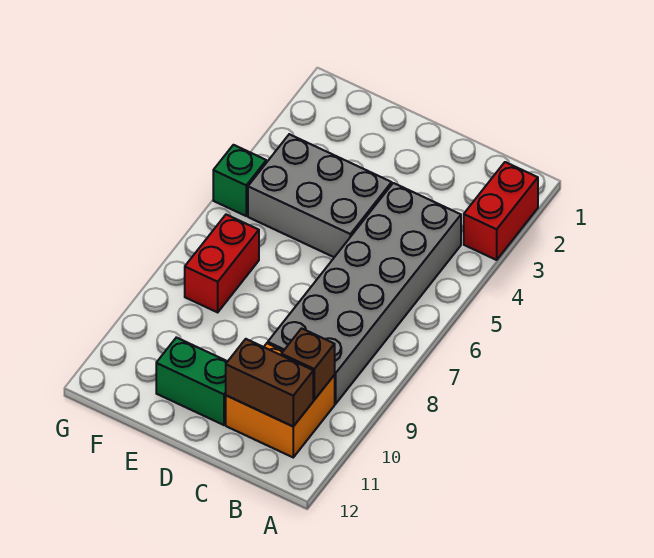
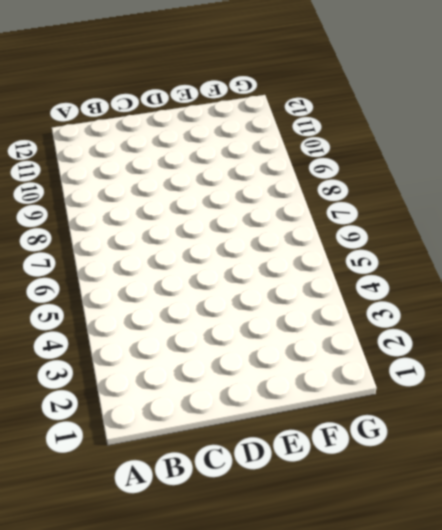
none -> red 1x2 brick [464,162,538,260]
none -> grey 2x6 brick [268,183,461,404]

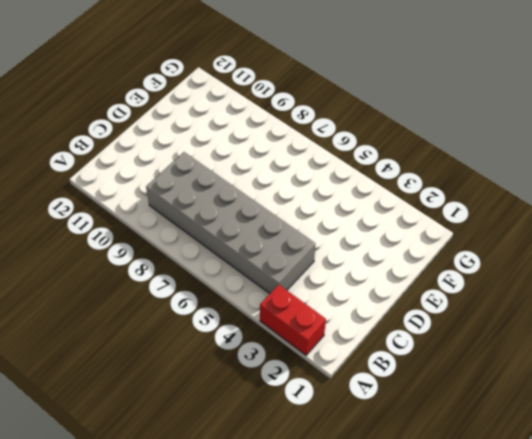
none -> orange 2x2 brick [226,343,335,457]
none -> grey 2x3 brick [248,134,392,257]

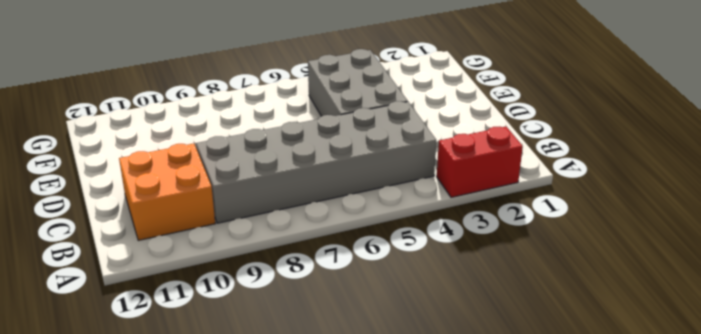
none -> green 1x2 brick [156,337,228,425]
none -> red 1x2 brick [185,215,259,312]

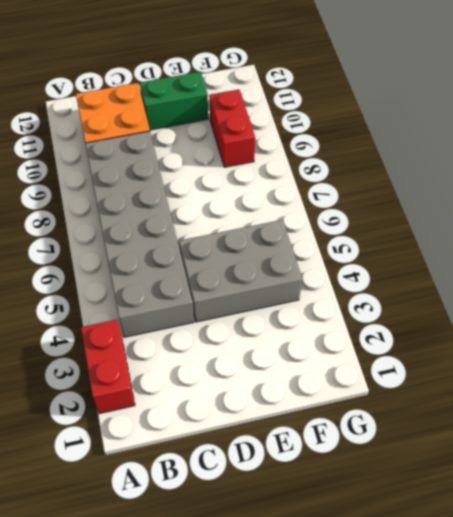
red 1x2 brick [209,89,255,167] -> red 1x2 brick moved to [185,215,259,312]
none -> green 1x1 brick [213,145,266,216]
none -> brown 1x1 brick [281,328,335,400]

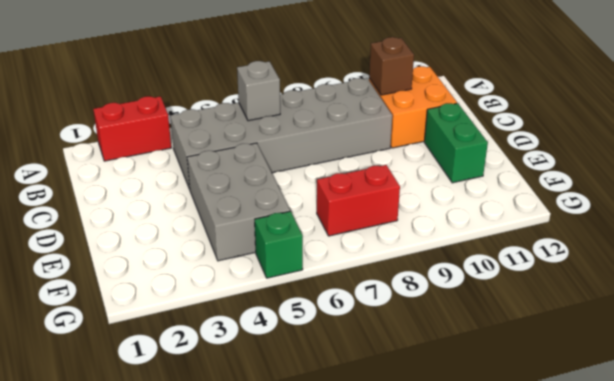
grey 1x1 brick [237,61,280,121] -> none
none -> brown 1x2 brick [226,339,313,426]

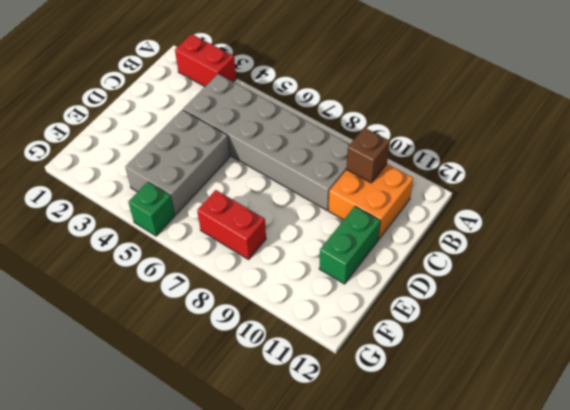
none -> brown 1x2 brick [226,339,313,426]

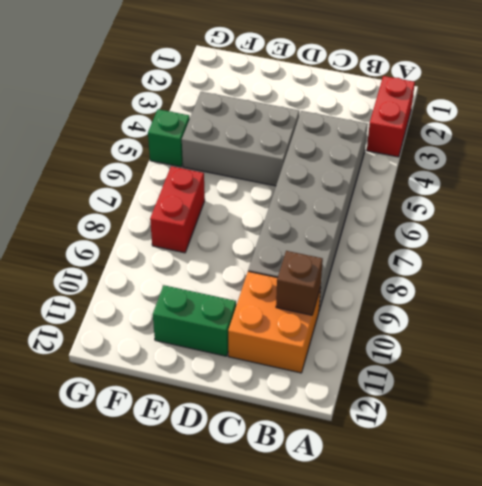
none -> brown 1x2 brick [226,339,313,426]

